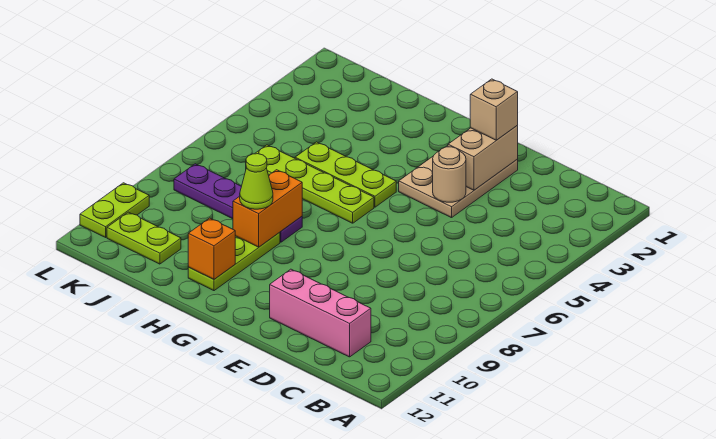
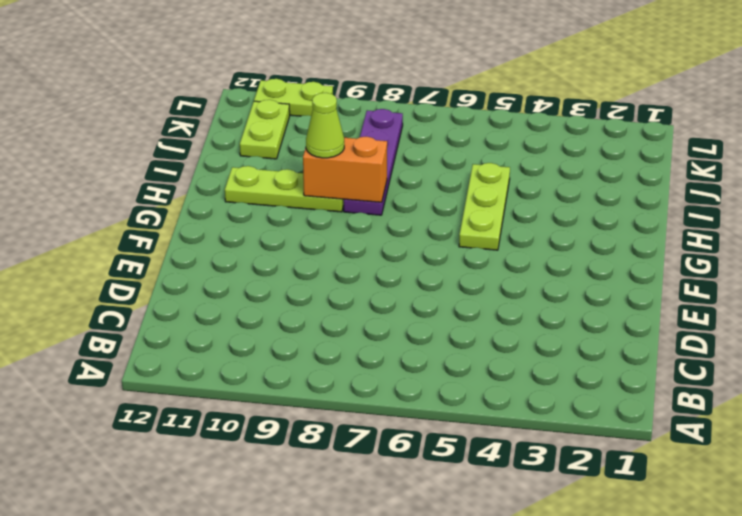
none -> pink 1x3 brick [270,269,371,357]
none -> tan 2x3 plate [399,146,518,218]
none -> lime 1x4 plate [255,145,374,223]

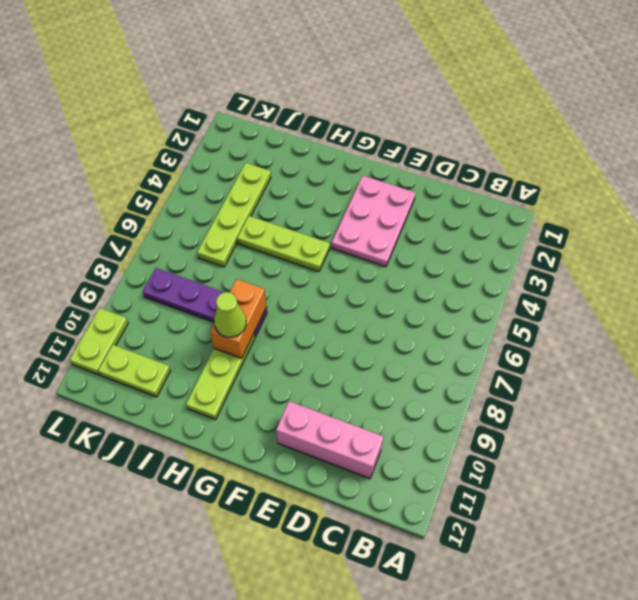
pink 2x3 plate [332,176,416,267] -> tan 2x3 plate [399,146,518,218]
lime 1x4 plate [197,163,271,267] -> lime 1x4 plate turned to [255,145,374,223]
none -> tan 1x2 brick [448,126,518,190]
none -> tan 1x1 round brick [433,147,466,202]
none -> orange 1x1 brick [188,218,235,279]

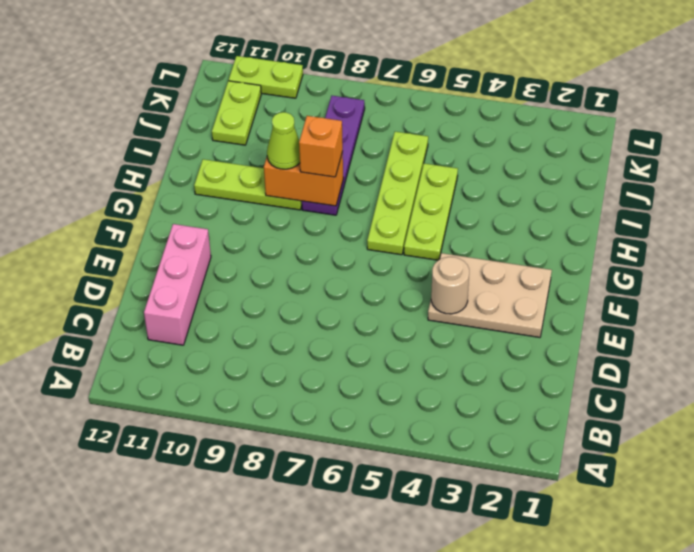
orange 1x1 brick [299,116,343,177] -> orange 1x1 brick moved to [188,218,235,279]
none -> tan 1x2 brick [448,126,518,190]
none -> tan 1x1 brick [470,79,518,140]

